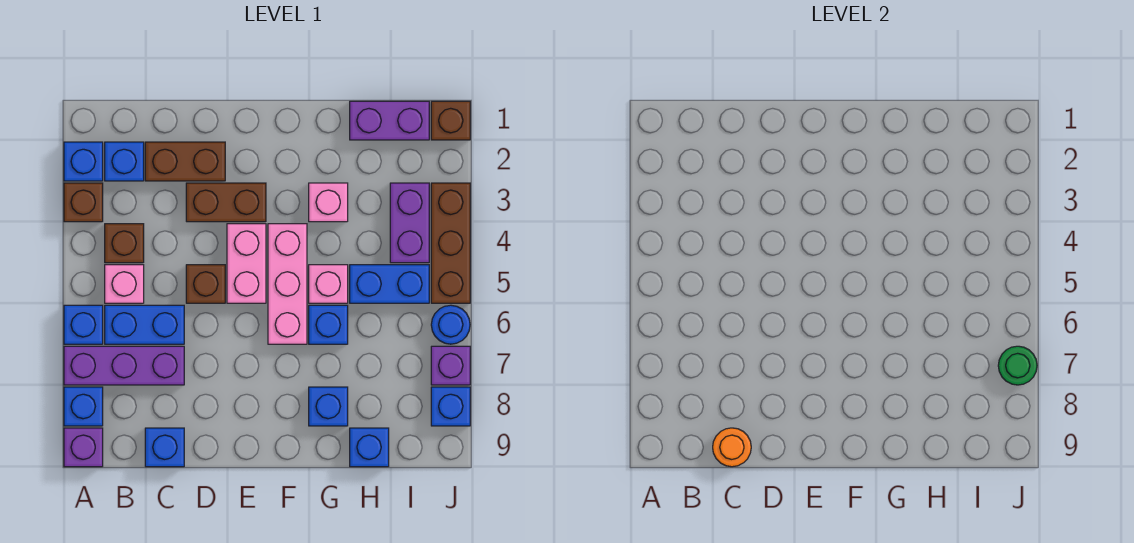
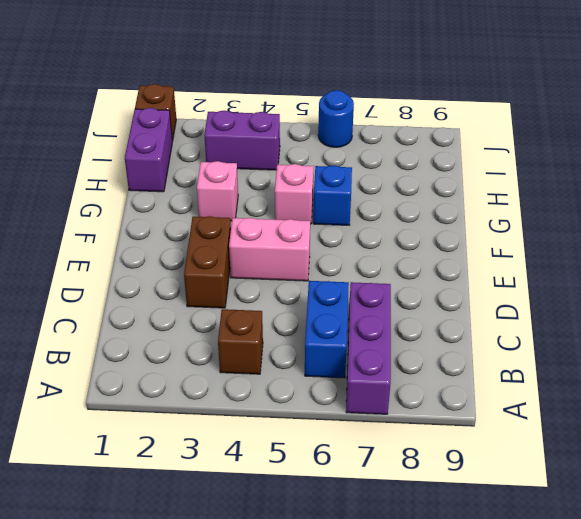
none -> blue 1x1 brick [64,142,103,181]
none -> brown 1x1 brick [64,183,103,222]
none -> blue 1x1 brick [64,305,103,344]
none -> blue 1x1 brick [64,387,103,426]

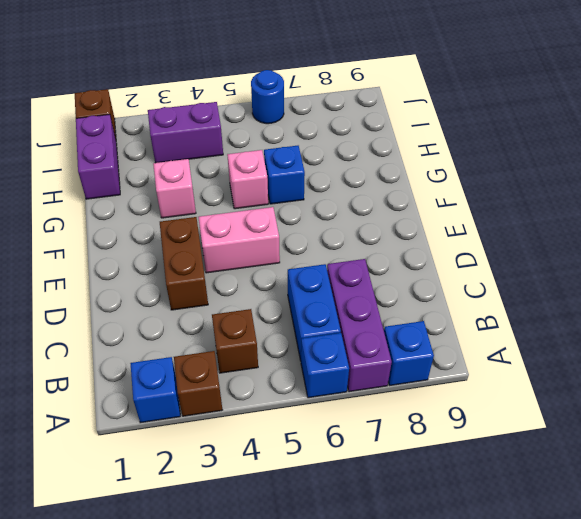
none -> purple 1x1 brick [64,428,103,467]
none -> blue 1x1 brick [105,142,144,181]
none -> pink 1x1 brick [105,265,144,303]
none -> brown 1x2 brick [145,142,225,181]

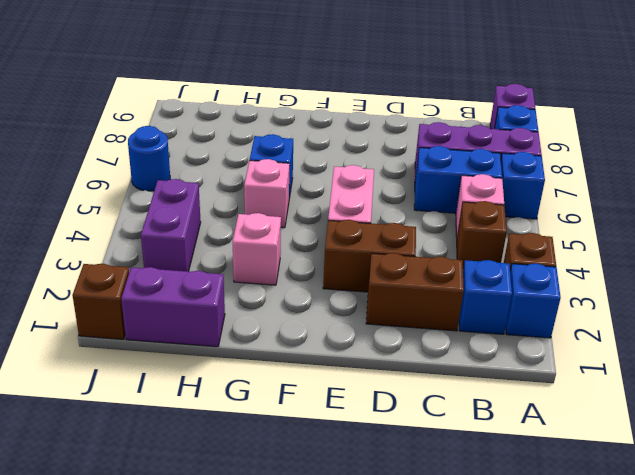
none -> blue 1x1 brick [145,428,184,467]
none -> brown 1x1 brick [186,265,225,303]
none -> pink 1x3 brick [268,224,307,344]
none -> blue 1x1 brick [309,387,348,426]

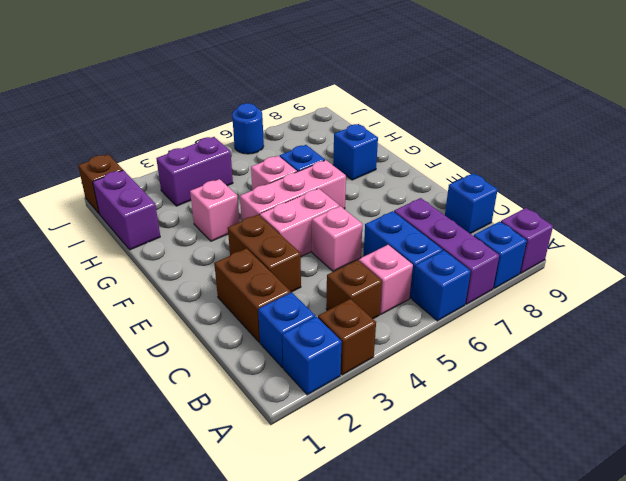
pink 1x1 brick [312,206,363,271] -> brown 1x1 brick [186,265,225,303]
none -> blue 1x2 brick [350,265,429,303]
none -> blue 1x1 brick [350,428,389,467]
none -> brown 1x3 brick [431,183,470,303]
none -> purple 1x1 brick [431,346,470,385]

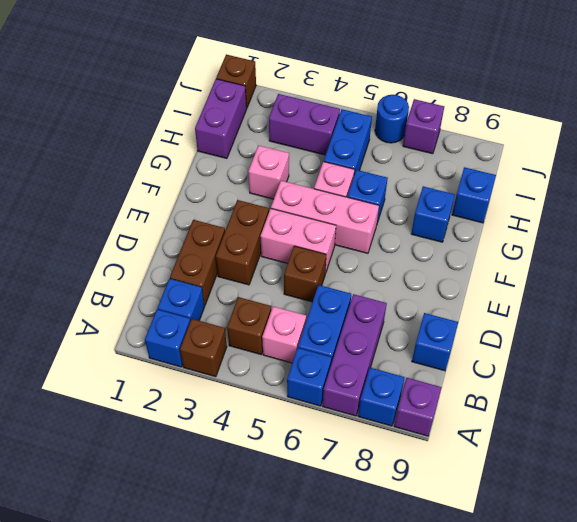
none -> brown 1x3 brick [431,183,470,303]
none -> blue 1x1 brick [431,387,470,426]
none -> orange 1x1 round brick [713,428,751,467]
none -> green 1x1 round brick [998,346,1037,385]

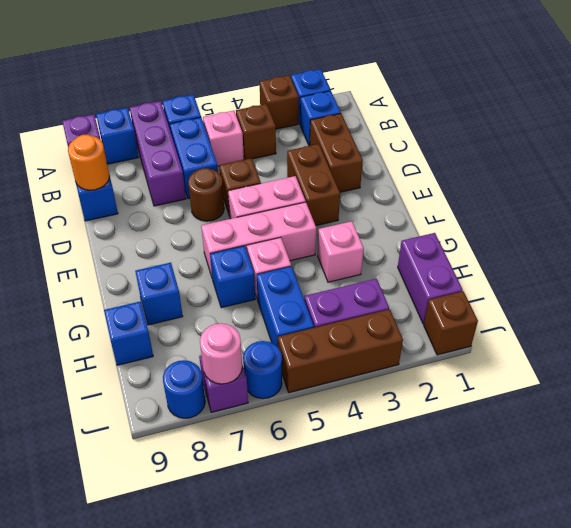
brown 1x1 round brick [188,168,224,221] -> none
pink 1x1 round brick [200,323,242,384] -> green 1x1 round brick [998,346,1037,385]
blue 1x1 round brick [163,360,205,418] -> blue 1x1 brick [431,387,470,426]

